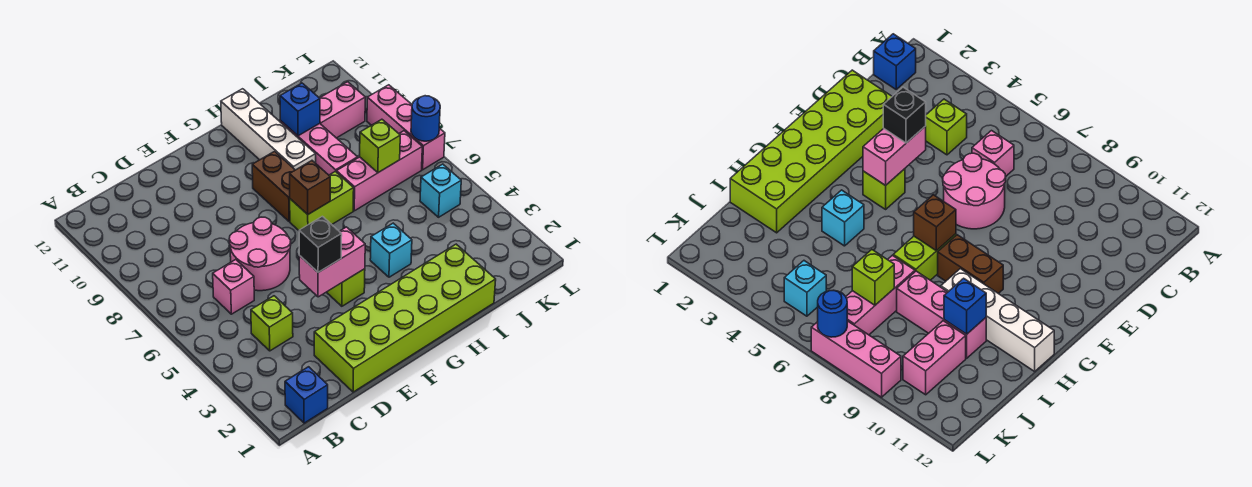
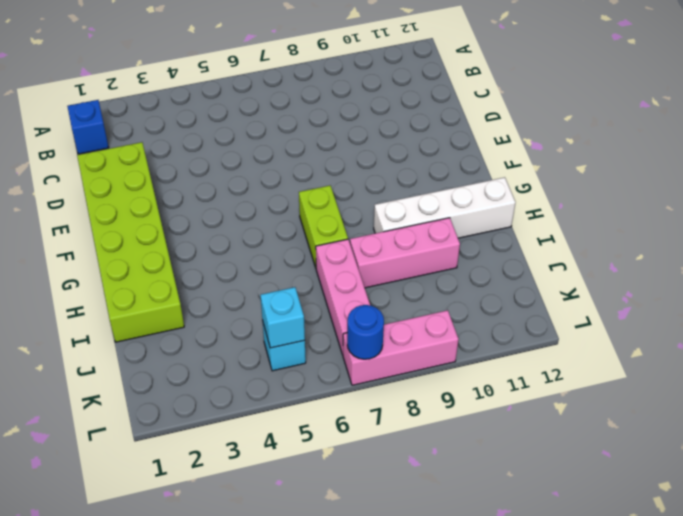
cyan 1x1 brick [260,287,305,348] -> cyan 1x1 brick moved to [370,223,412,277]
none -> lime 1x1 brick [251,296,293,351]
none -> pink 1x1 brick [213,260,254,314]
none -> pink 2x2 round brick [229,217,291,291]

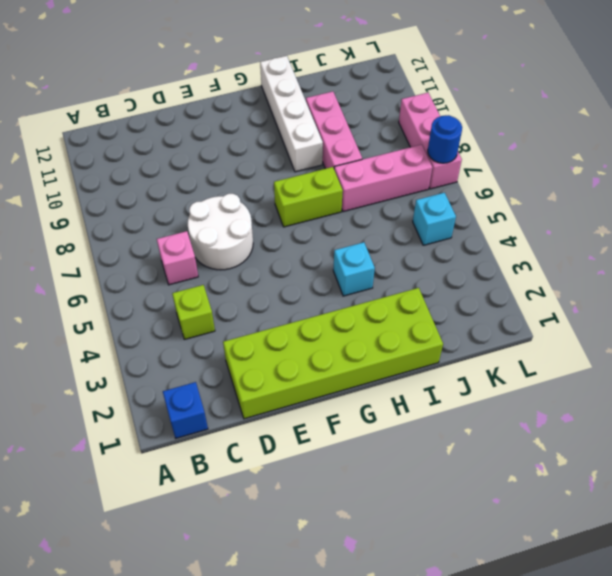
white 2x2 round brick [188,194,253,270] -> pink 2x2 round brick [229,217,291,291]
none -> lime 1x1 brick [327,269,365,306]
none -> brown 1x2 brick [252,151,295,221]
none -> pink 1x2 brick [320,82,365,138]

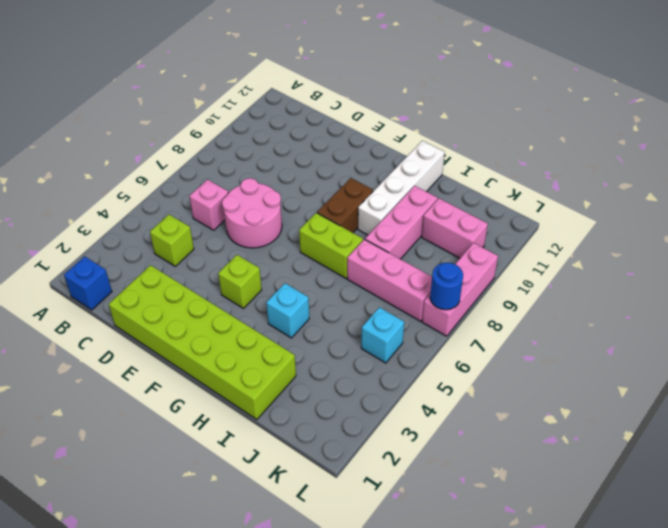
none -> pink 1x2 brick [299,227,365,297]
none -> brown 1x1 brick [290,161,330,214]
none -> blue 1x1 brick [280,83,320,136]

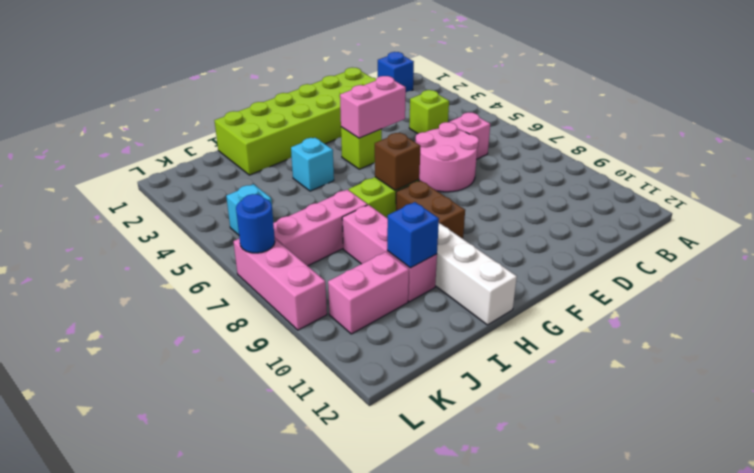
none -> lime 1x1 brick [360,119,400,173]
none -> black 1x1 brick [299,216,342,272]

